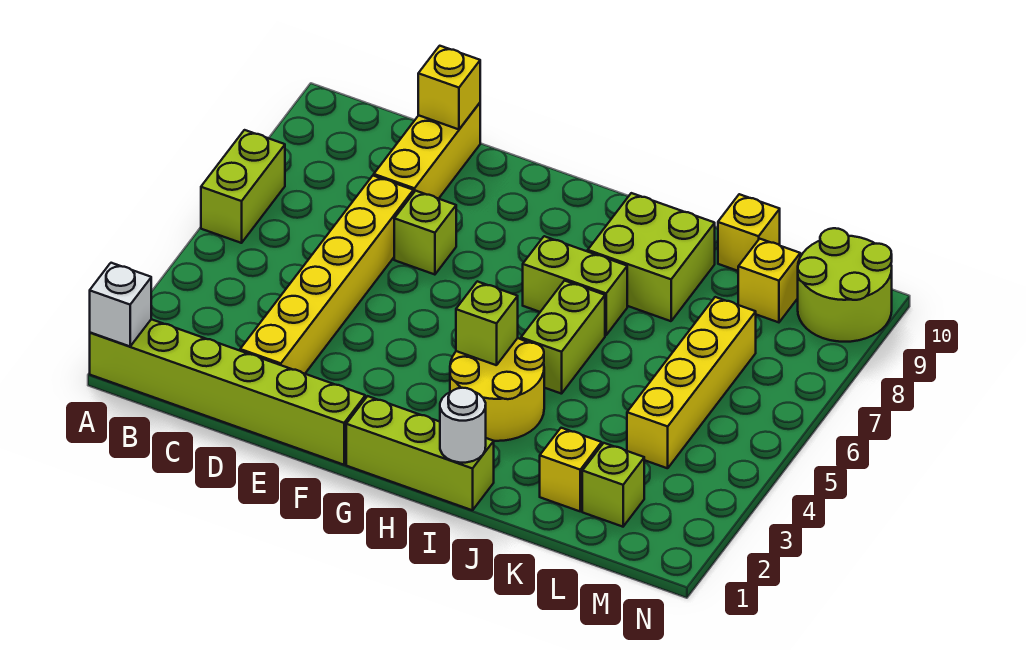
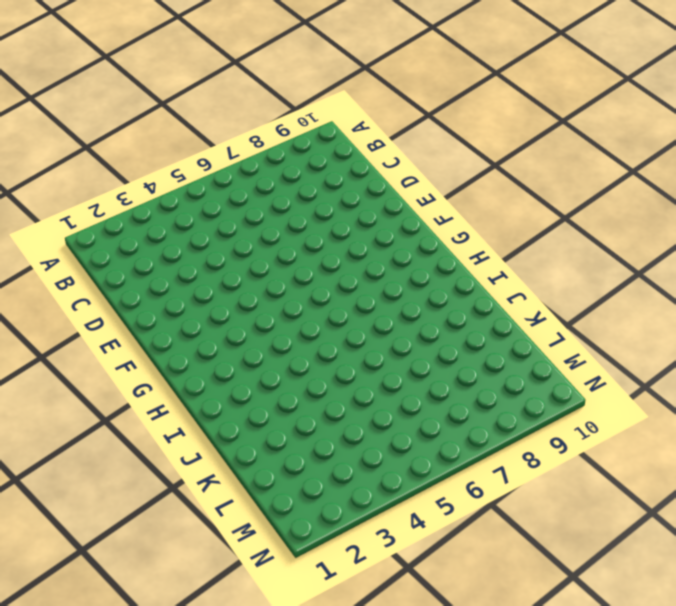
none -> lime 1x6 brick [90,319,365,465]
none -> lime 1x2 brick [201,130,285,243]
none -> yellow 1x6 brick [240,176,413,374]

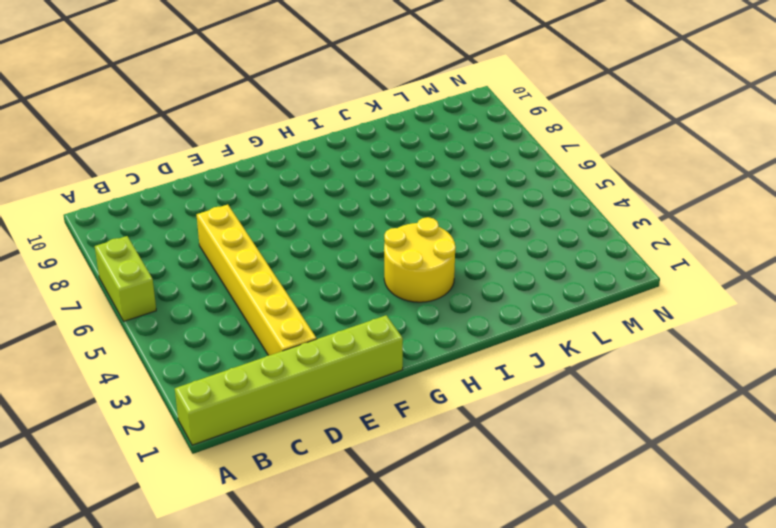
none -> yellow 1x3 brick [374,103,480,199]
none -> lime 1x1 brick [394,191,456,275]
none -> lime 1x3 brick [346,396,494,510]

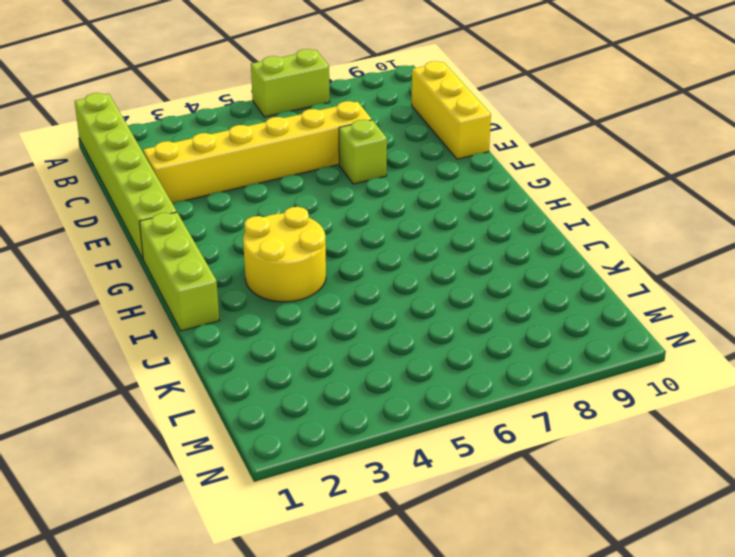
yellow 1x3 brick [412,61,491,159] -> yellow 1x3 brick turned to [374,103,480,199]
none -> lime 1x2 brick [523,236,627,335]
none -> lime 1x2 brick [521,281,605,394]
none -> lime 2x2 brick [588,193,715,321]

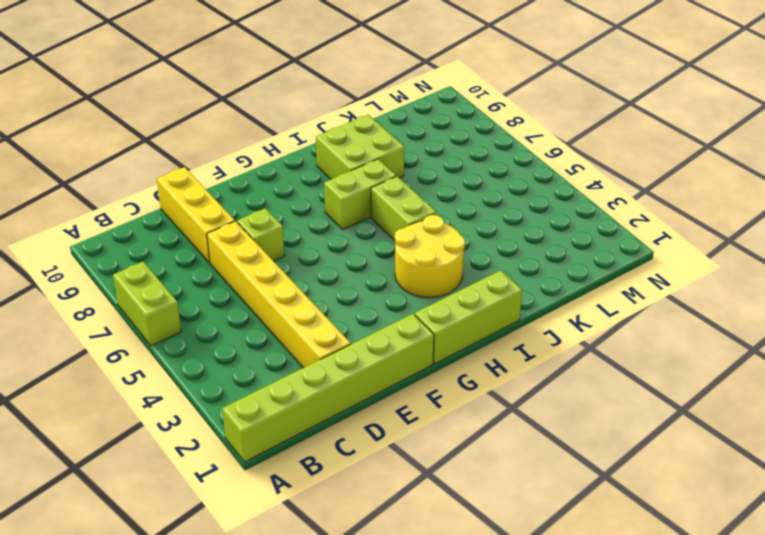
none -> yellow 1x1 brick [540,428,602,511]
none -> yellow 1x1 brick [718,194,780,271]
none -> lime 1x1 brick [582,443,644,527]

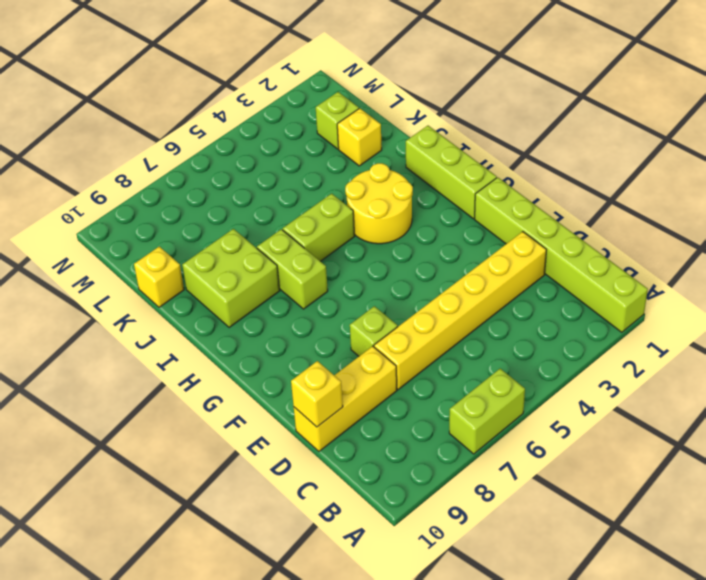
none -> yellow 1x4 brick [627,297,756,468]
none -> yellow 1x1 brick [738,239,800,322]
none -> lime 2x2 round brick [798,228,892,342]

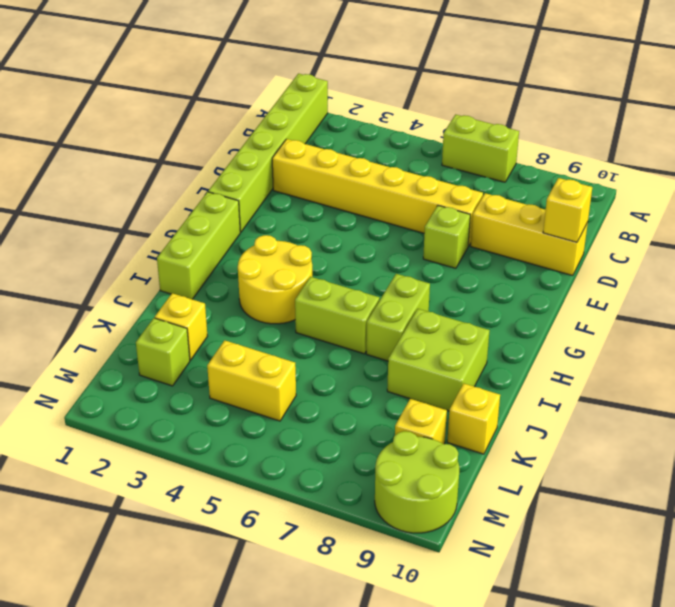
yellow 1x2 brick [207,340,296,421] -> yellow 1x4 brick [627,297,756,468]
none -> white 1x1 brick [90,263,151,346]
none -> lime 1x1 brick [456,281,518,365]
none -> white 1x1 round brick [440,388,486,463]

